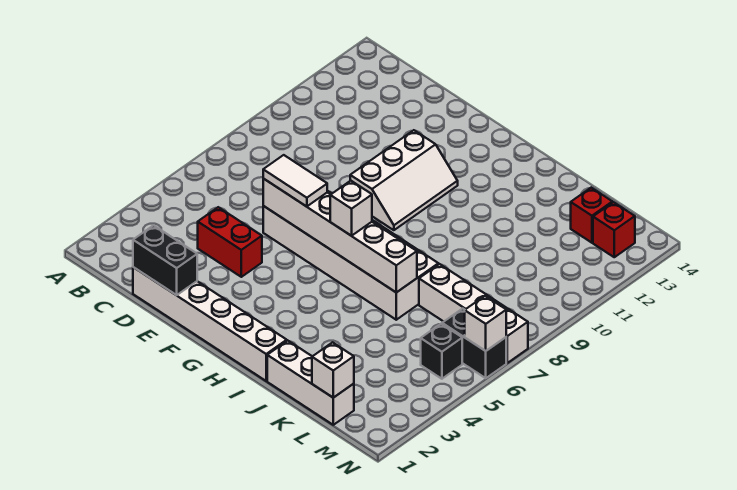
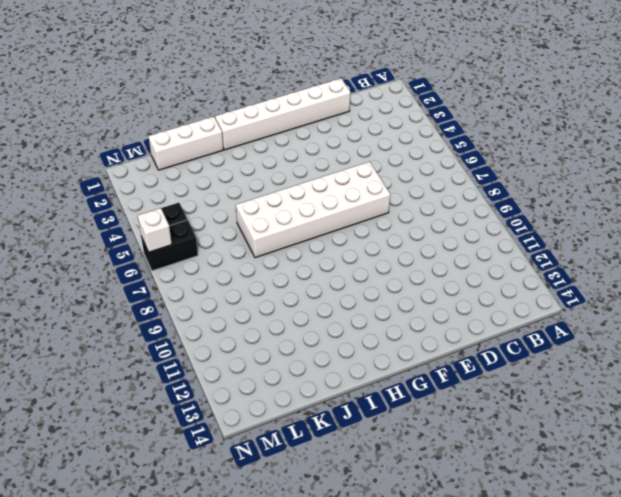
none -> red 1x2 brick [198,207,262,277]
none -> white 2x3 slope [350,130,458,230]
none -> white 1x4 brick [419,264,528,363]

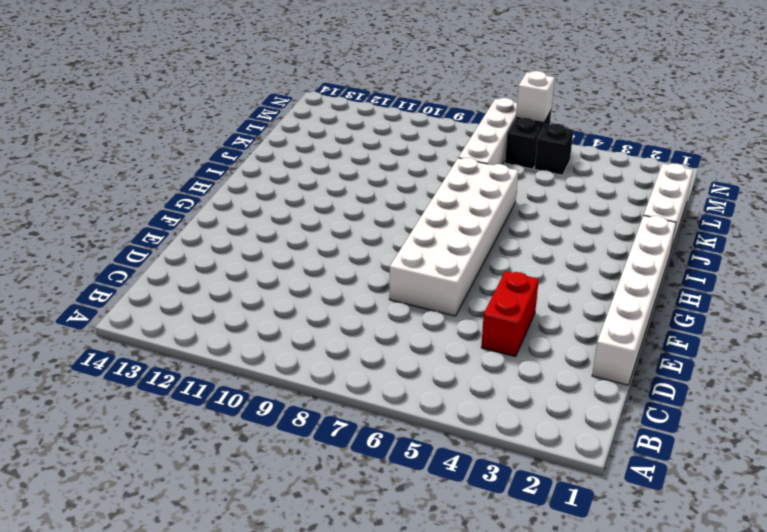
none -> white 2x3 slope [350,130,458,230]
none -> red 1x1 brick [571,188,612,243]
none -> red 1x1 brick [593,202,635,257]

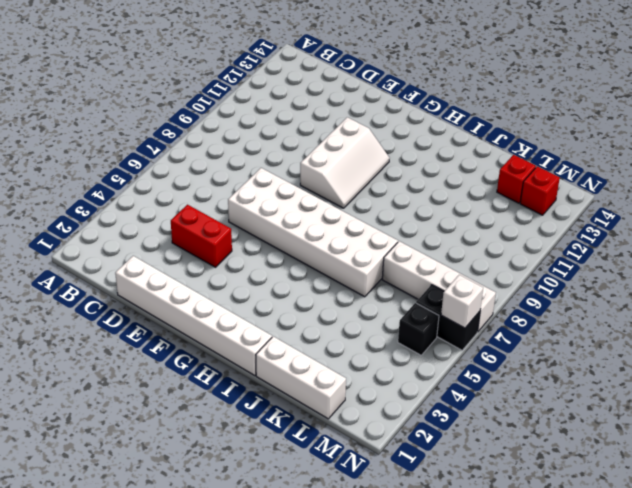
none -> black 1x2 brick [133,225,197,295]
none -> white 1x6 brick [263,179,417,292]
none -> white 1x1 brick [312,342,354,398]

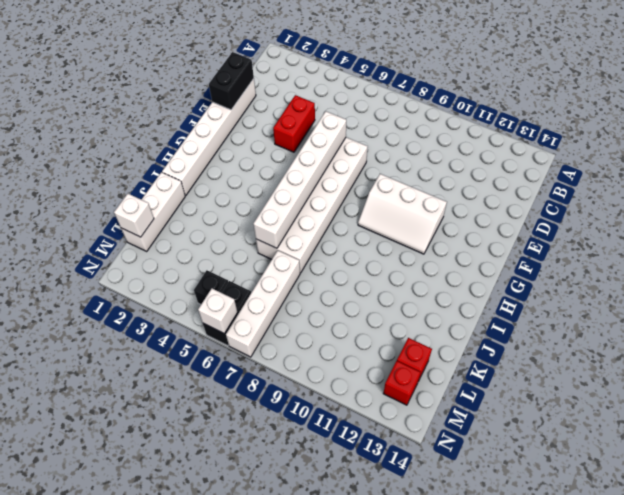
none -> white 1x2 tile [263,155,327,207]
none -> white 1x1 brick [330,181,372,236]

